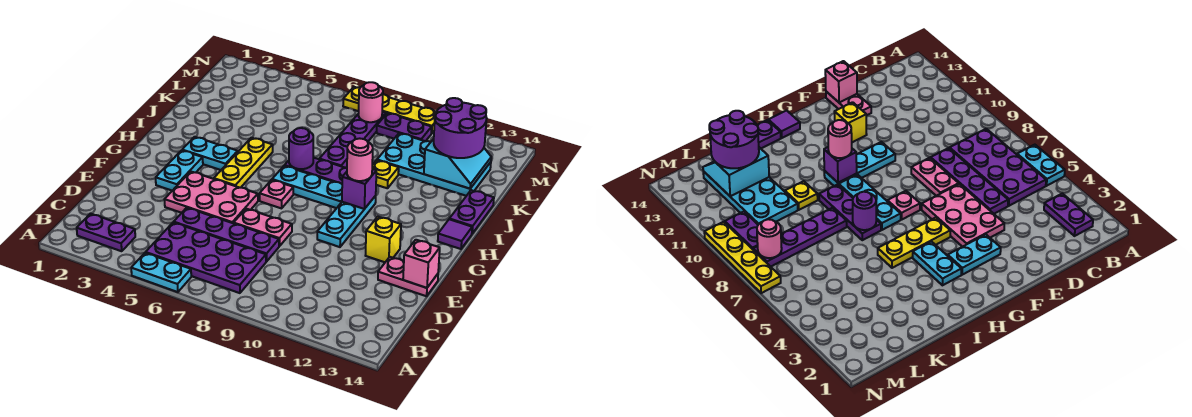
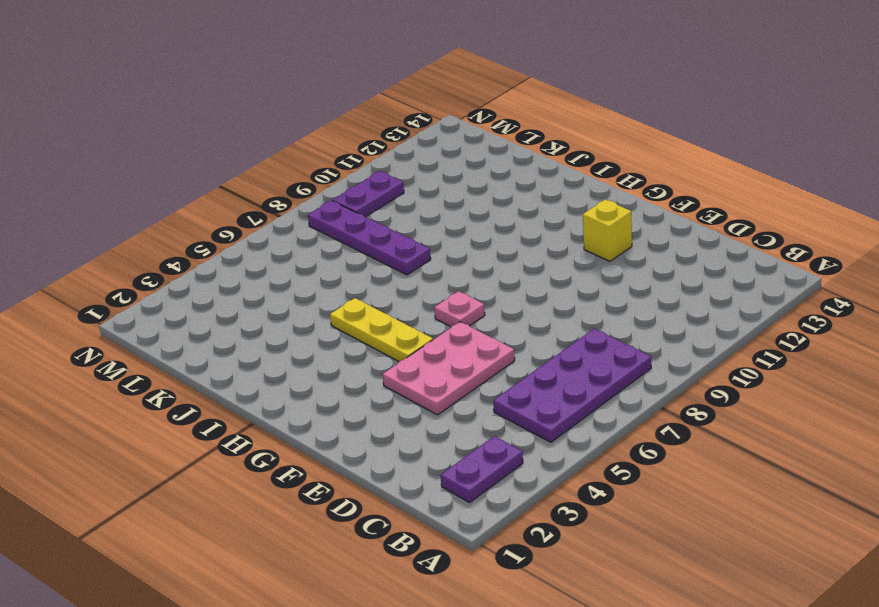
none -> cyan 1x2 plate [131,253,191,292]
none -> purple 1x4 plate [174,208,279,261]
none -> pink 1x2 plate [234,209,292,246]

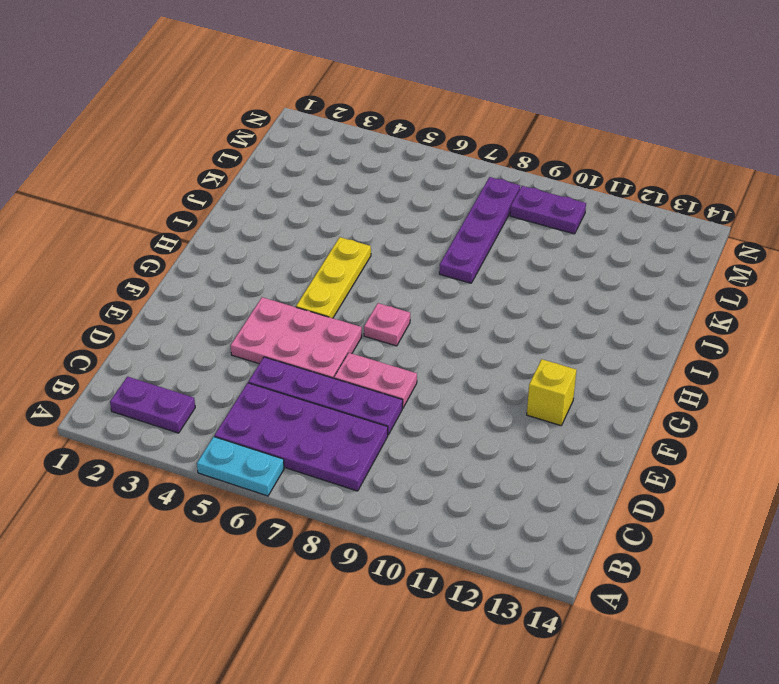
none -> pink 1x2 plate [378,257,438,296]
none -> cyan 1x2 plate [156,150,203,191]
none -> cyan 1x3 plate [317,196,376,247]

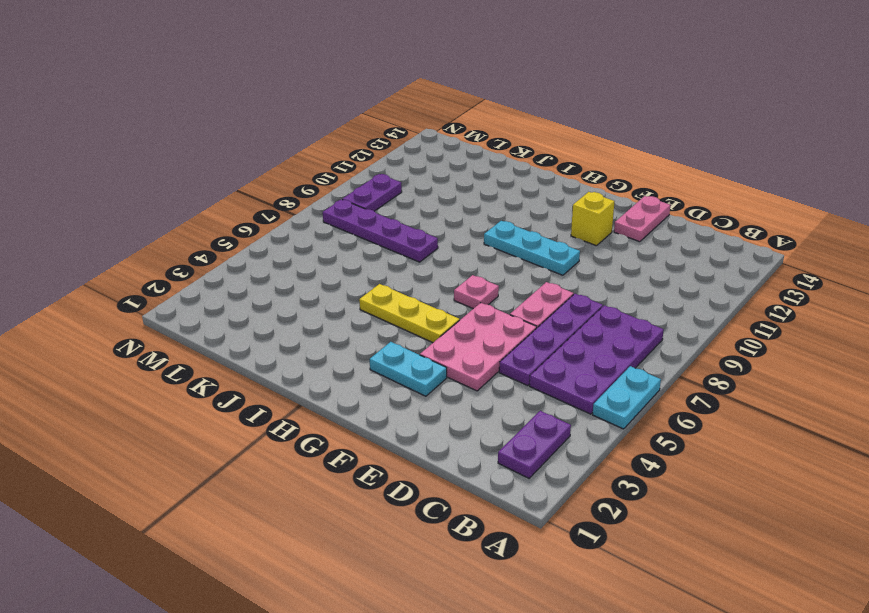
none -> cyan 1x2 plate [182,137,238,170]
none -> cyan 1x3 plate [272,166,342,208]
none -> purple 1x1 tile [438,219,472,249]

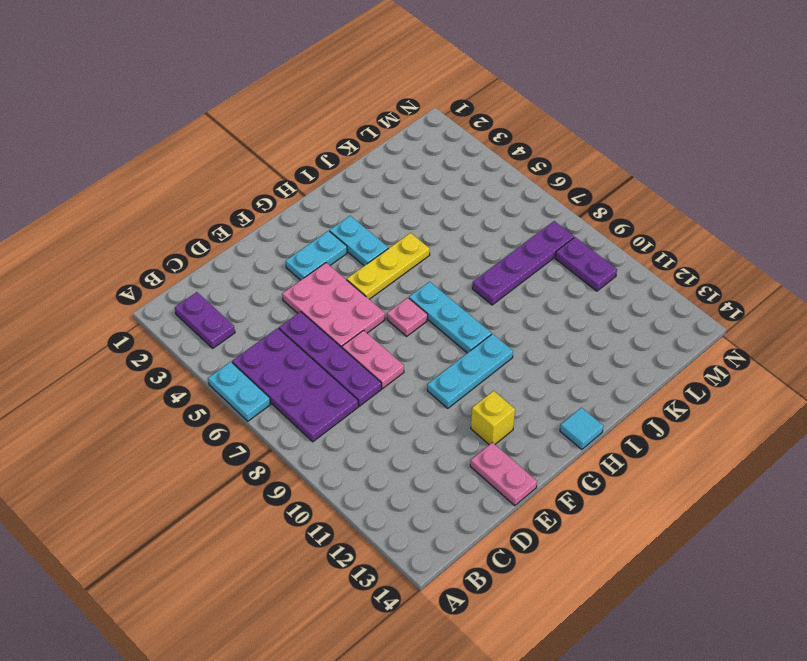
cyan 1x1 tile [560,408,603,450] -> purple 1x1 tile [438,219,472,249]
none -> purple 1x3 plate [284,158,347,184]
none -> purple 1x2 plate [450,190,494,234]
none -> yellow 1x1 plate [372,160,399,188]

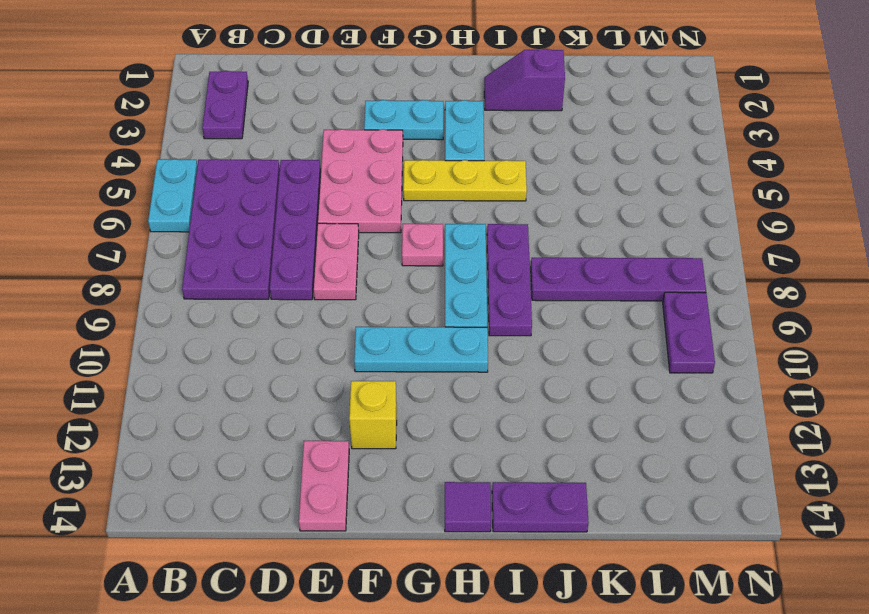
purple 1x2 slope [484,49,565,111] -> none
none -> yellow 1x1 plate [372,160,399,188]
none -> cyan 2x4 plate [377,133,491,196]
none -> yellow 1x4 plate [343,87,436,133]

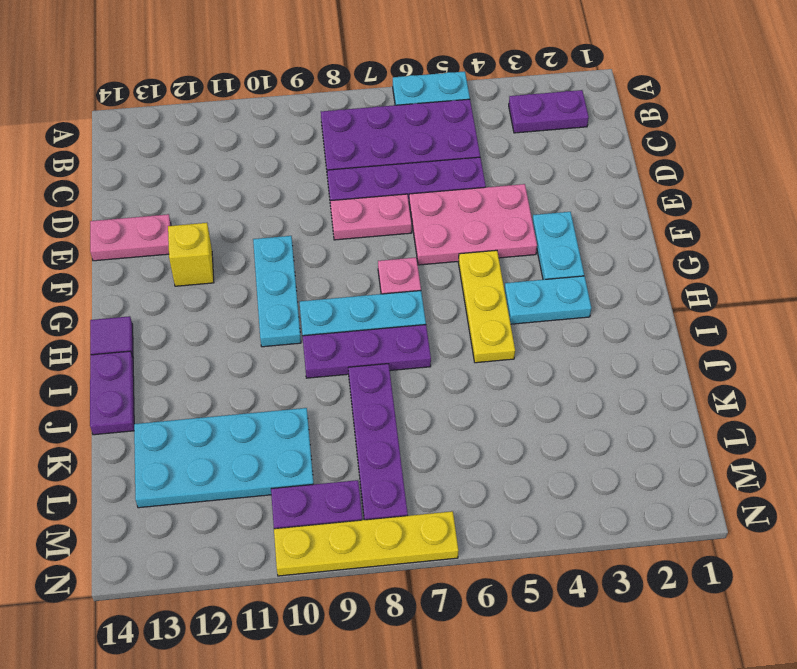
none -> yellow 1x1 plate [372,160,399,188]
none -> pink 1x1 brick [403,240,440,288]
none -> purple 1x1 brick [342,169,376,209]

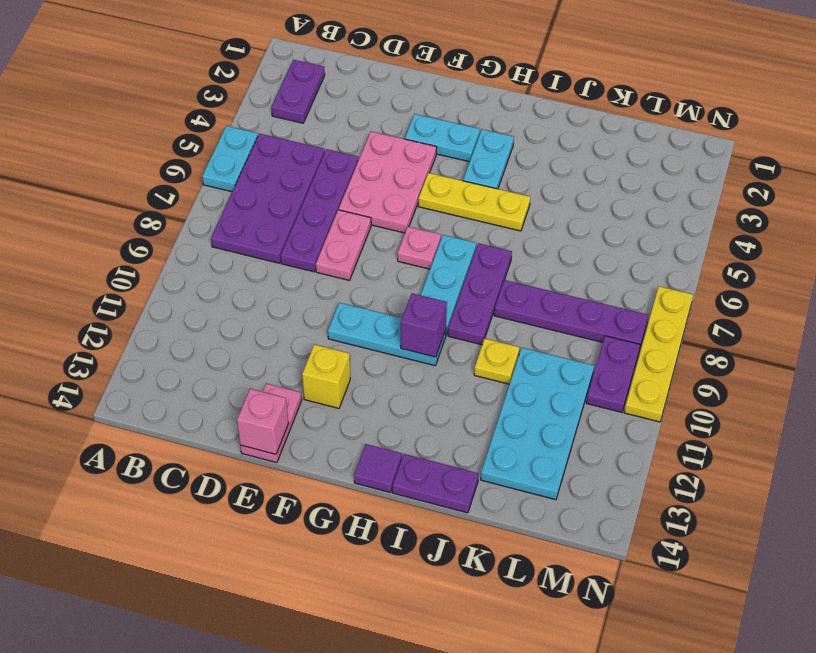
none -> purple 1x1 round brick [289,128,313,169]
none -> cyan 2x2 slope [424,139,491,189]
none -> pink 1x1 round brick [358,82,383,122]

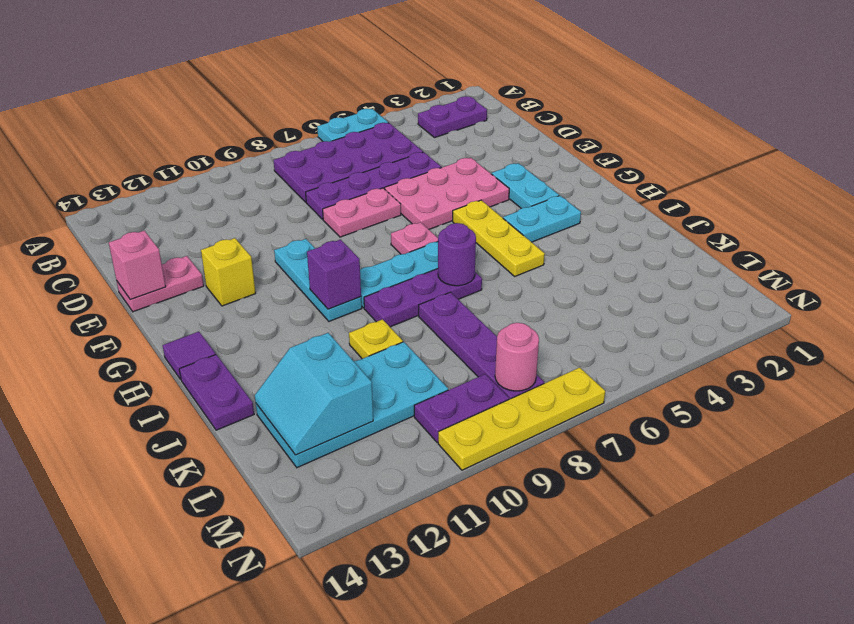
none -> pink 1x1 round brick [347,138,373,181]
none -> purple 2x2 round brick [434,98,487,158]

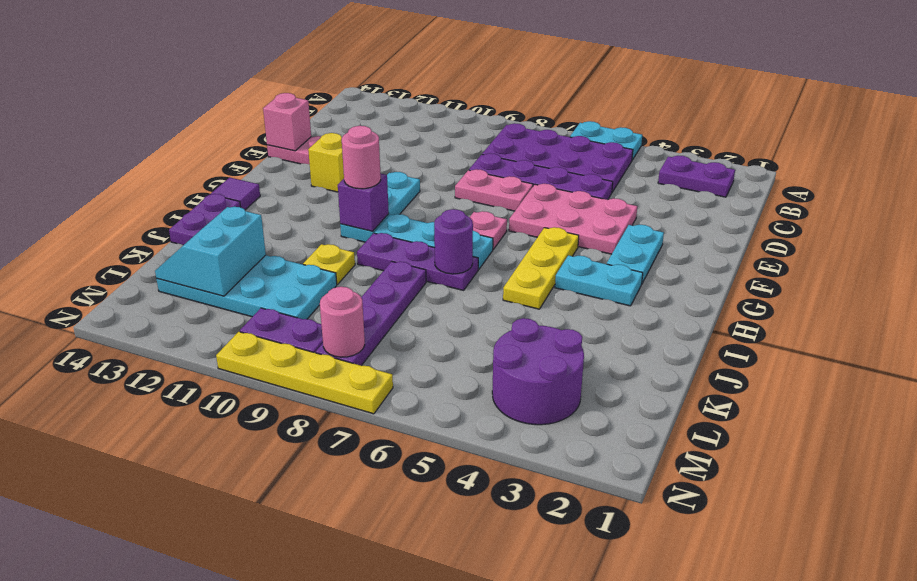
purple 2x2 round brick [492,318,584,425] -> purple 2x2 round brick moved to [434,98,487,158]

